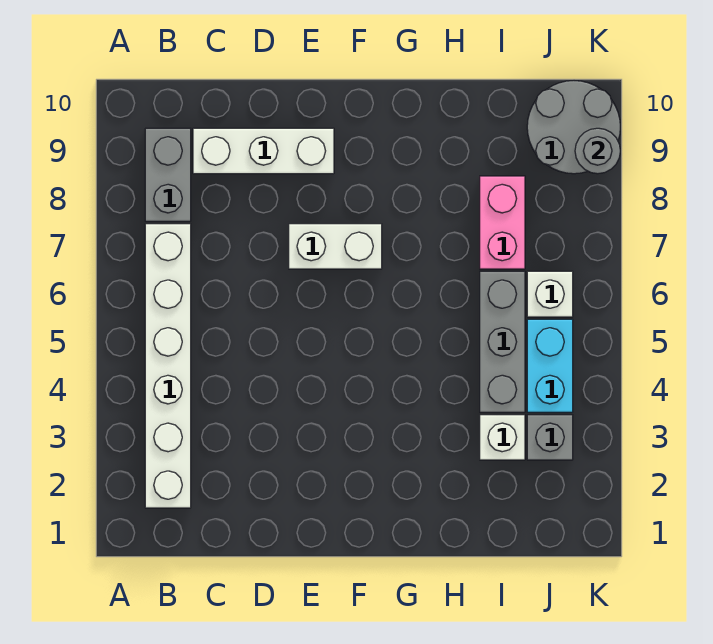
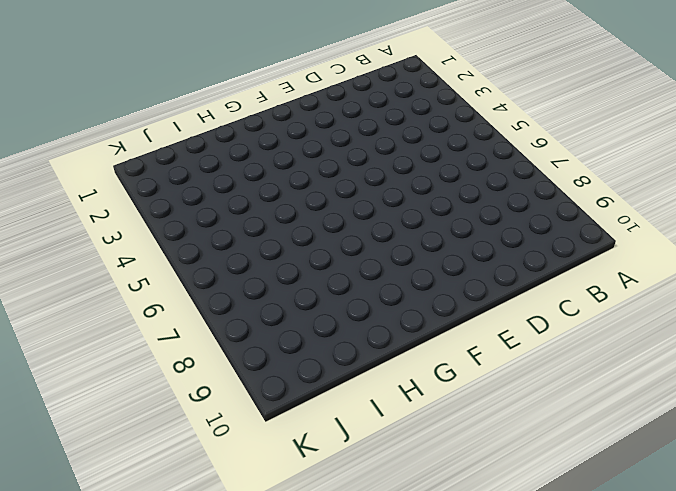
none -> white 1x6 brick [145,224,191,508]
none -> grey 1x2 brick [145,128,191,221]
none -> white 1x3 brick [193,128,334,174]

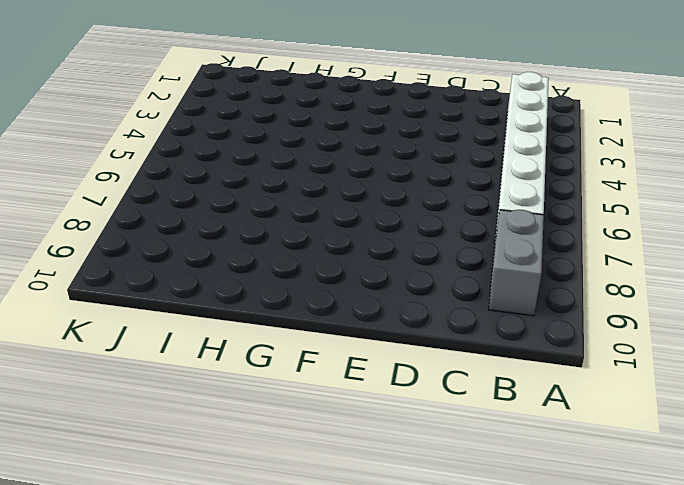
none -> white 1x3 brick [193,128,334,174]
none -> white 1x2 brick [289,224,382,269]
none -> white 1x1 brick [480,415,525,460]

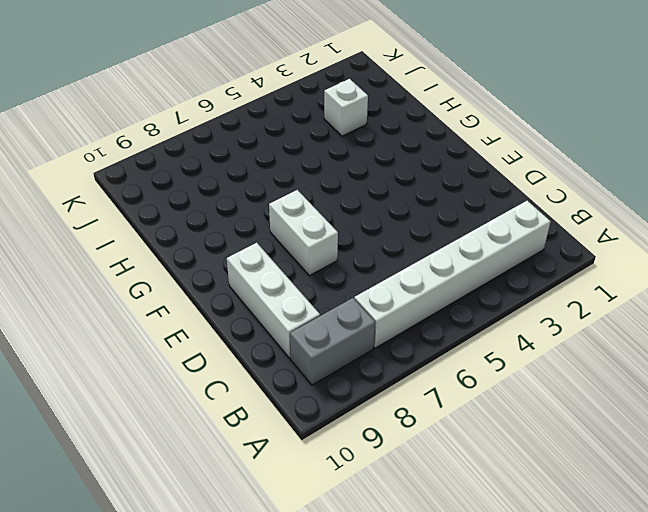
none -> grey 1x3 brick [480,271,525,412]
none -> pink 1x2 brick [480,176,525,269]
none -> grey 1x1 brick [527,415,573,460]

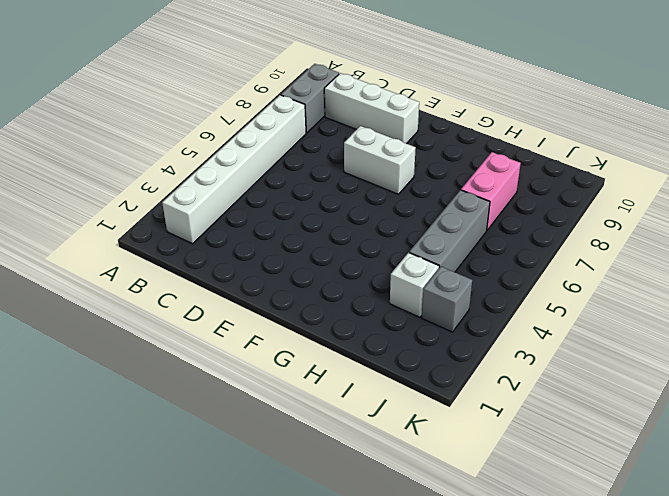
none -> cyan 1x2 brick [527,319,573,412]
none -> white 1x1 brick [527,271,573,317]
none -> grey 2x2 round brick [527,81,620,174]

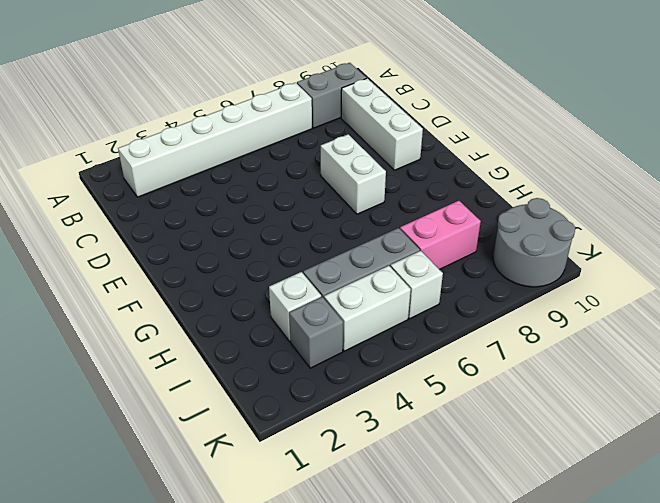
white 1x2 brick [324,266,411,351] -> cyan 1x2 brick [527,319,573,412]
none -> grey 1x1 round brick [575,128,620,174]

